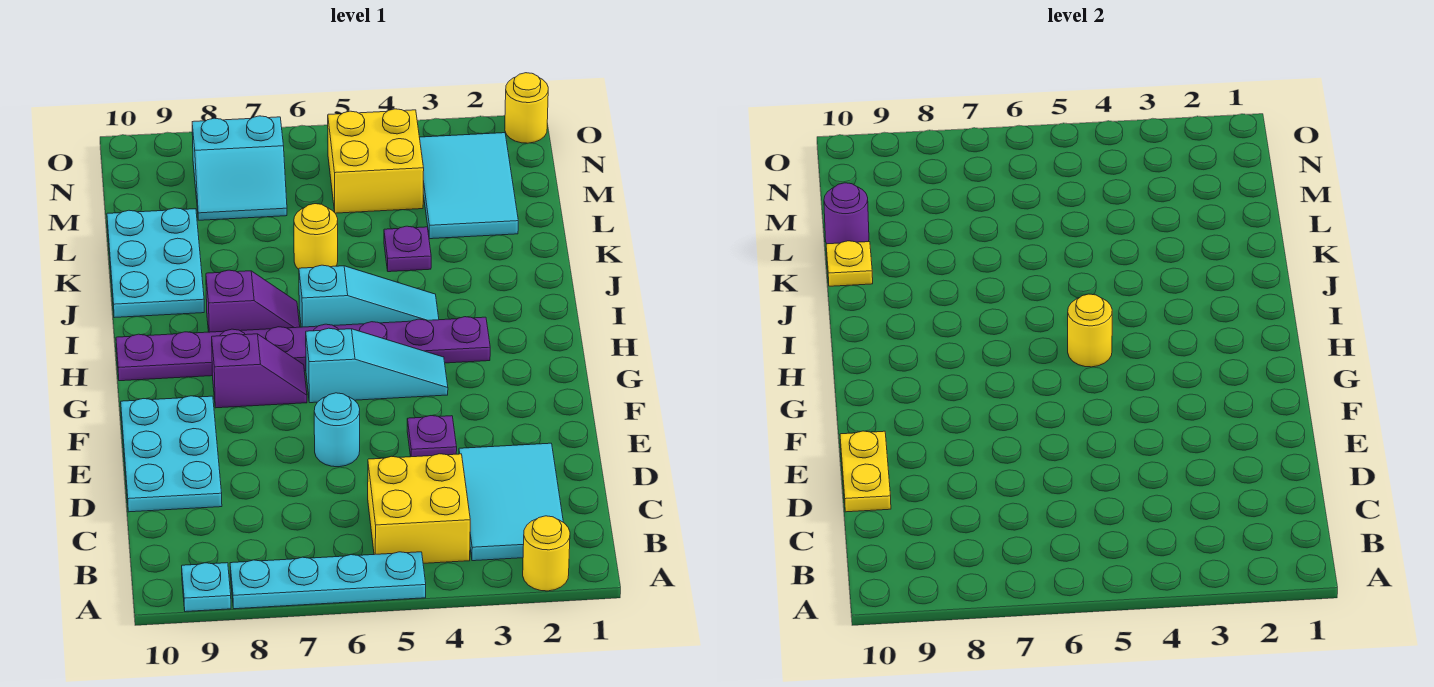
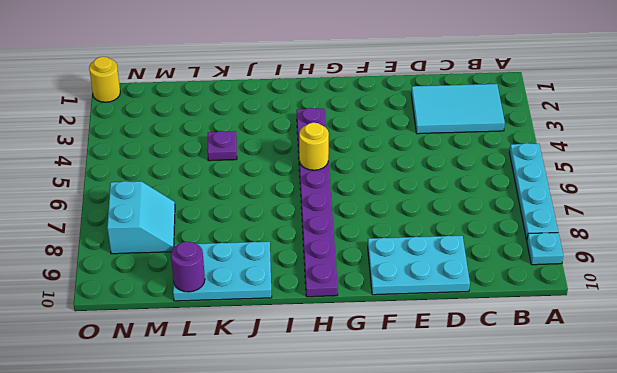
none -> yellow 1x1 round brick [523,516,570,591]
none -> yellow 2x2 brick [368,454,470,563]
none -> purple 1x1 plate [407,416,457,457]

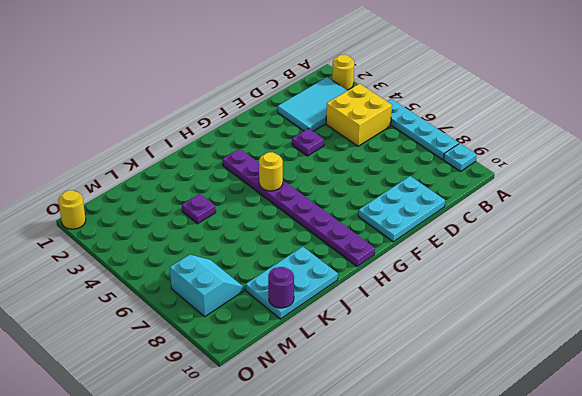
none -> cyan 1x1 round brick [314,393,360,467]
none -> cyan 1x3 slope [306,328,448,403]
none -> purple 1x2 slope [212,334,307,408]

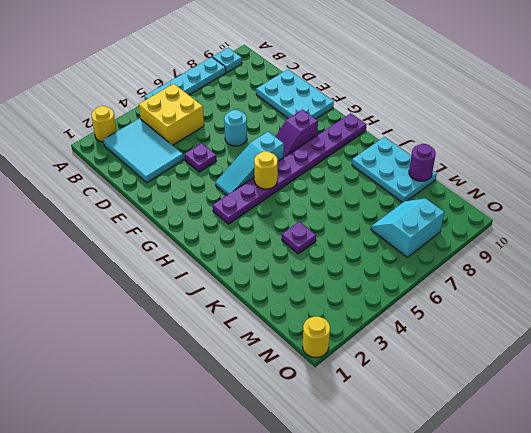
none -> cyan 1x3 slope [299,265,439,327]
none -> purple 1x2 slope [206,270,300,332]
none -> yellow 1x1 round brick [294,204,338,269]

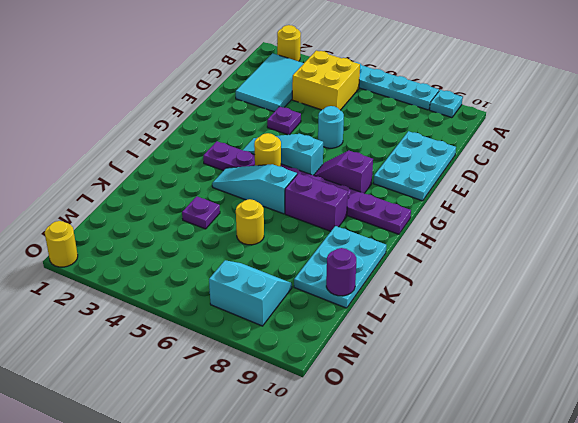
purple 1x2 brick [285,174,348,231] -> purple 1x2 slope [206,270,300,332]
none -> cyan 2x3 tile [419,133,518,239]
none -> yellow 2x2 brick [328,109,424,213]
none -> yellow 1x2 plate [840,431,891,512]

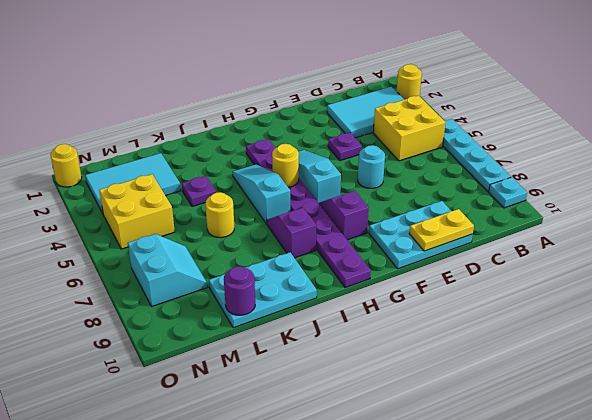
none -> yellow 1x1 plate [826,241,873,286]

